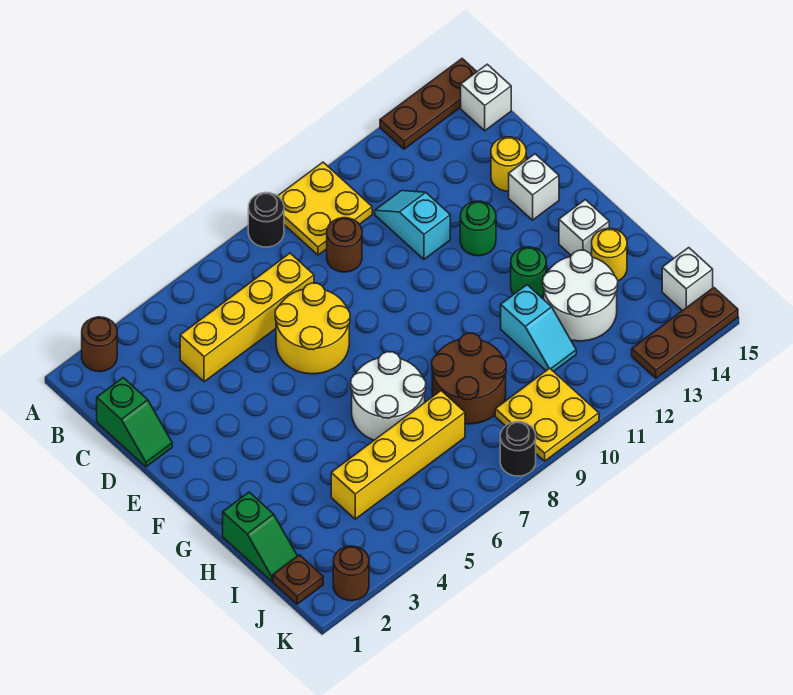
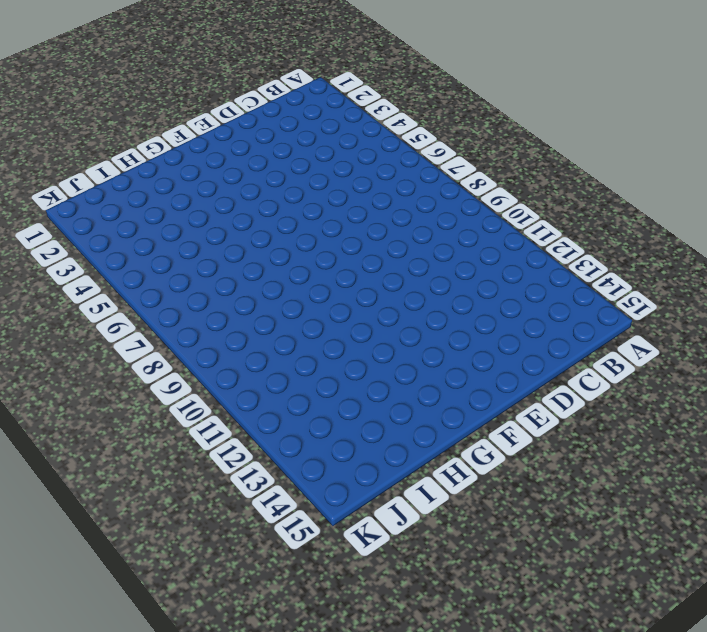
none -> brown 1x1 round brick [82,317,117,372]
none -> black 1x1 round brick [248,193,284,247]
none -> yellow 2x2 plate [278,162,372,255]

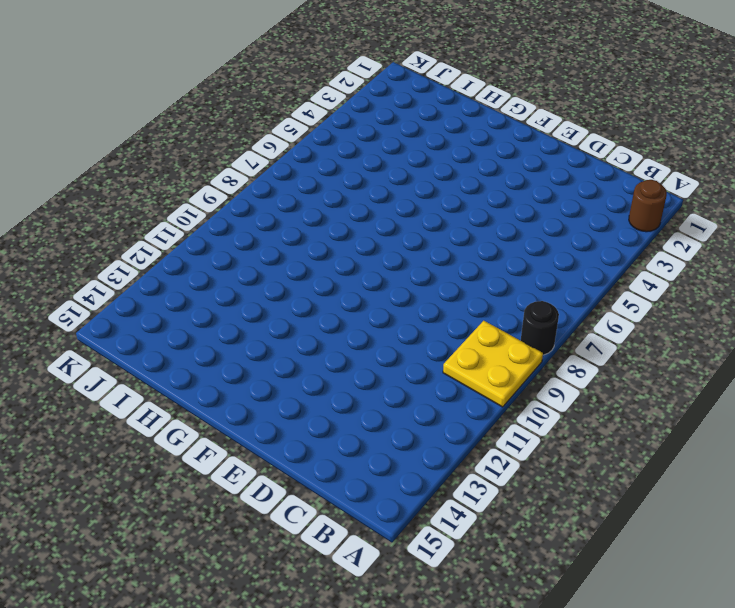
none -> brown 1x3 plate [380,59,477,149]
none -> white 1x1 brick [461,64,511,131]
none -> green 1x2 slope [97,378,172,467]

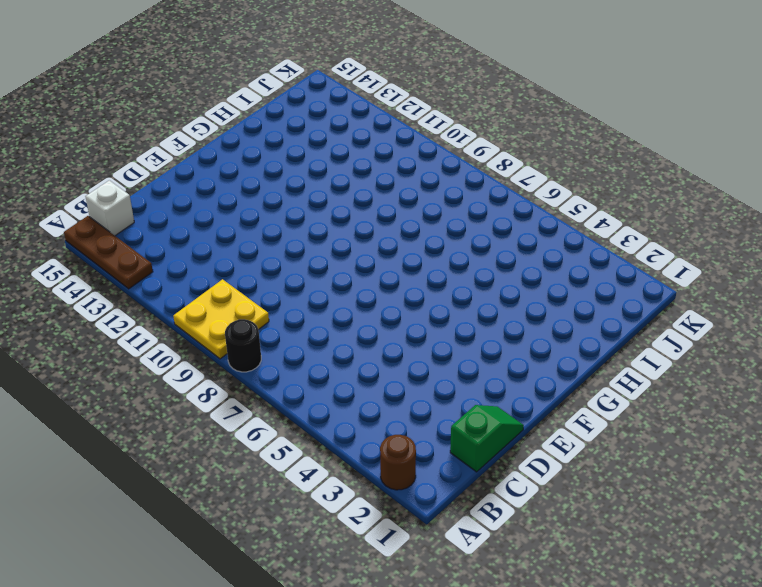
none -> yellow 1x4 brick [180,253,314,382]
none -> brown 1x1 round brick [327,218,362,272]
none -> cyan 1x2 slope [375,191,450,259]

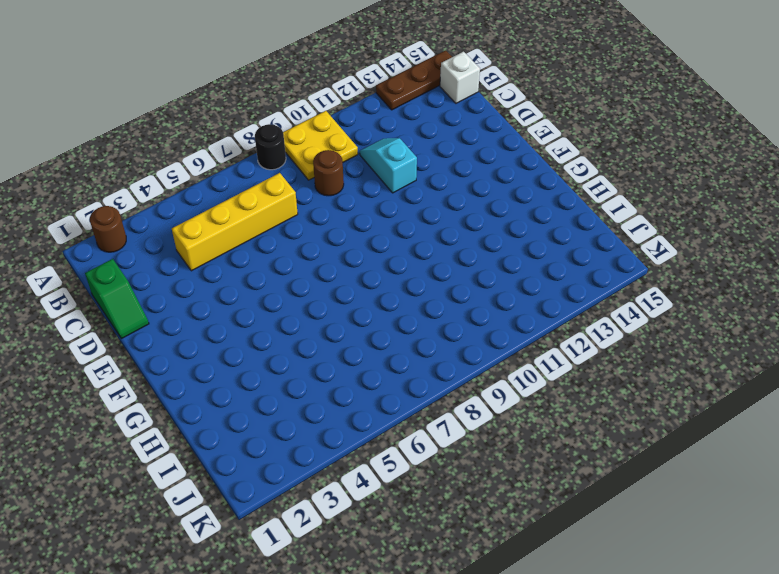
none -> yellow 2x2 round brick [275,283,350,374]
none -> yellow 1x1 round brick [491,137,526,191]
none -> green 1x1 round brick [460,201,496,256]

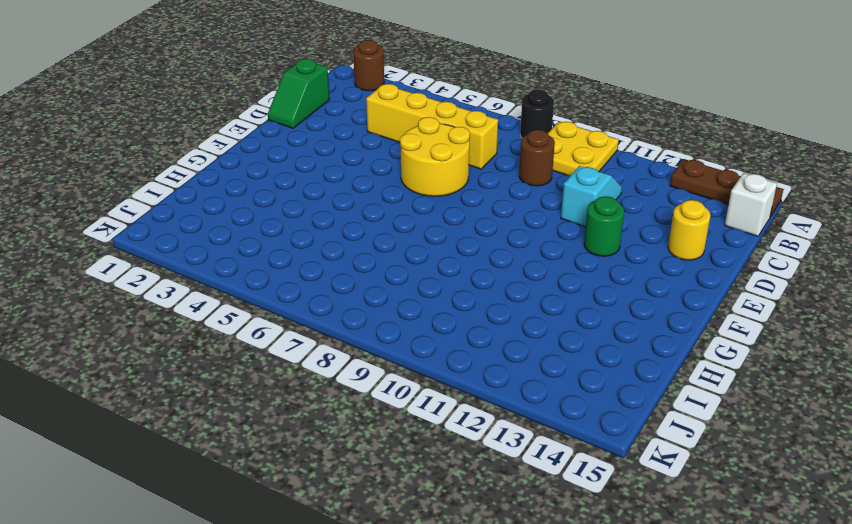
none -> white 1x1 brick [509,154,559,220]
none -> white 2x2 round brick [351,352,426,440]
none -> green 1x1 round brick [511,247,546,297]

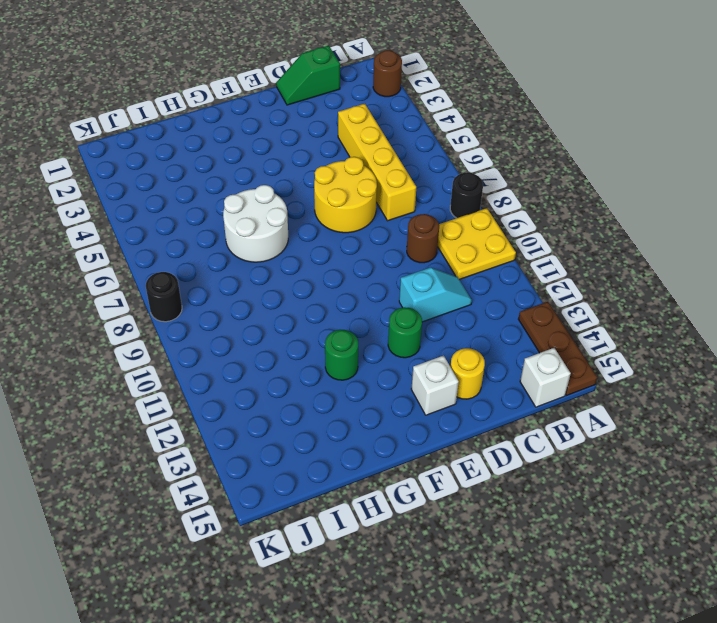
none -> white 1x1 brick [559,200,609,256]
none -> green 1x2 slope [223,492,297,581]
none -> brown 2x2 round brick [432,333,506,424]

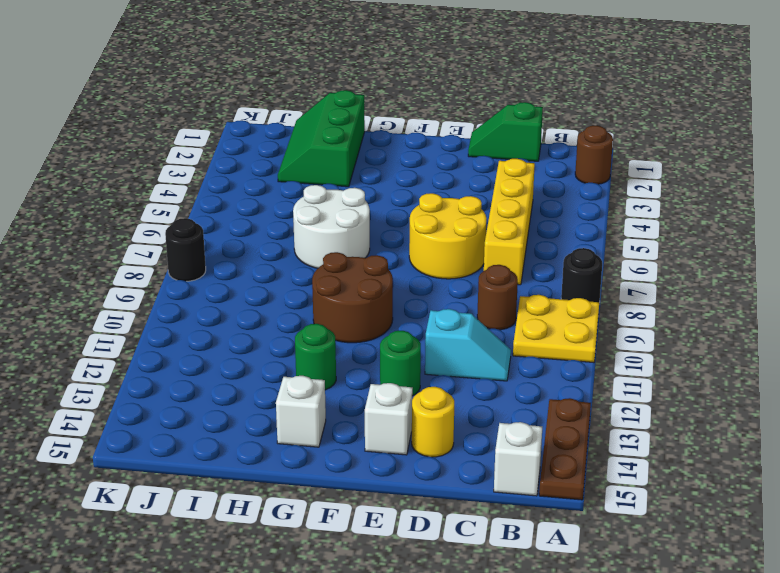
brown 2x2 round brick [312,252,393,343] -> brown 2x2 round brick moved to [432,333,506,424]
green 2x3 slope [278,90,365,187] -> green 1x2 slope [223,492,297,581]
none -> cyan 1x2 slope [501,285,576,372]
none -> white 2x2 round brick [543,250,618,341]
none -> yellow 1x1 round brick [592,228,627,281]

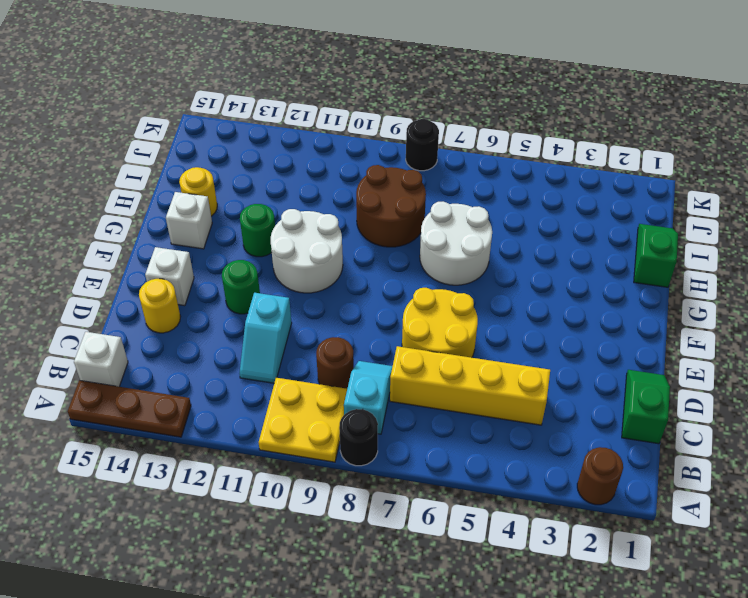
cyan 1x2 slope [344,361,393,434] -> cyan 1x2 slope moved to [501,285,576,372]
white 2x2 round brick [271,209,343,293] -> white 2x2 round brick moved to [543,250,618,341]
none -> yellow 1x4 brick [331,391,465,519]
none -> brown 1x1 plate [273,555,323,604]
none -> yellow 2x2 plate [495,368,599,461]

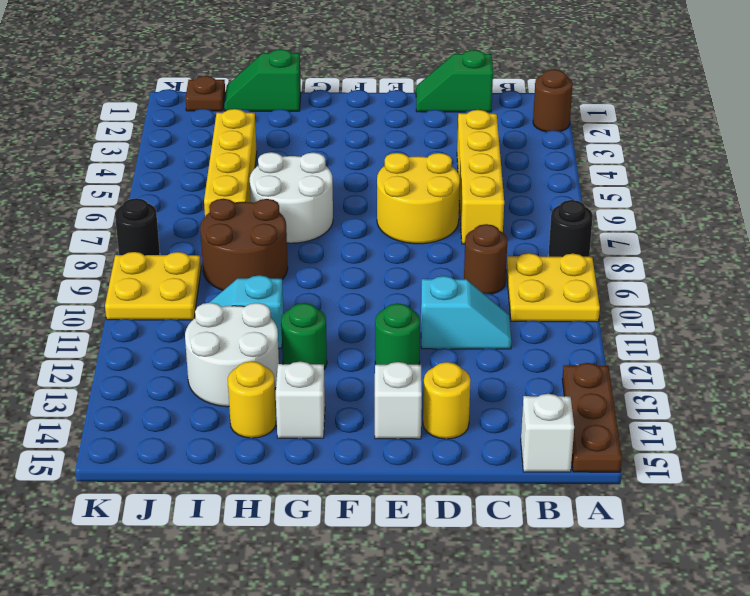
none -> white 1x1 brick [662,248,713,311]
none -> brown 1x1 round brick [333,546,369,601]
none -> brown 1x3 plate [632,288,738,378]

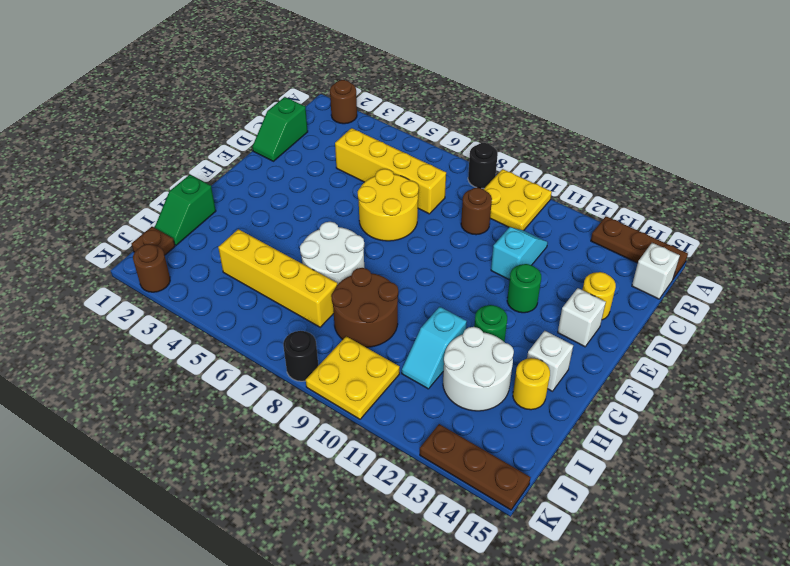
none -> white 1x1 brick [662,248,713,311]

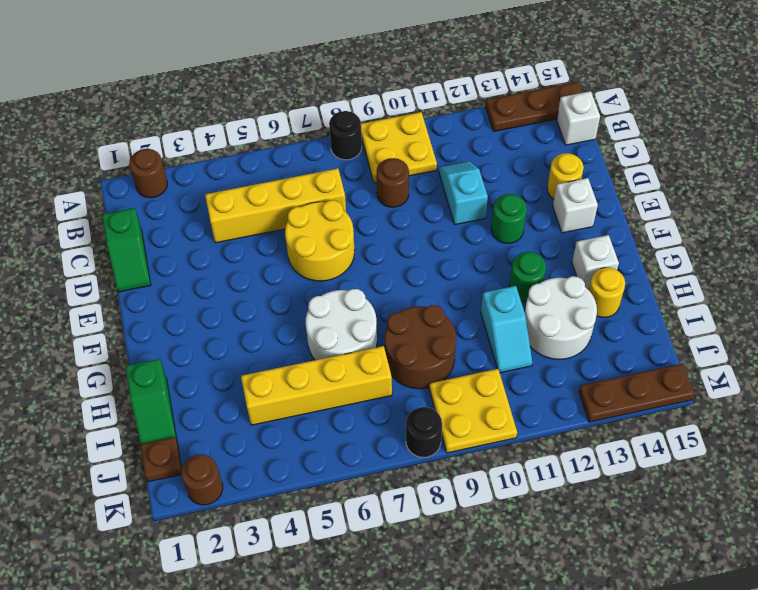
none -> white 1x1 brick [662,248,713,311]

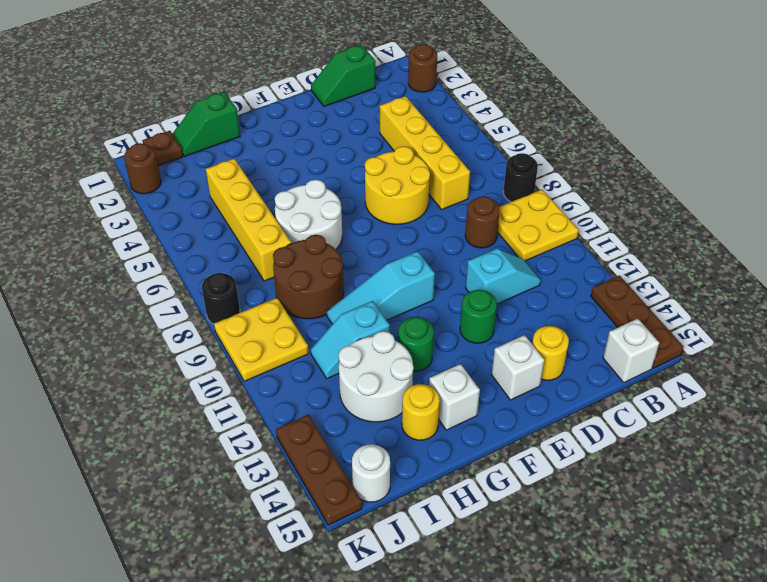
cyan 1x3 slope [327,251,435,324] -> none
white 1x1 round brick [352,444,390,502] -> white 1x1 brick [662,248,713,311]

